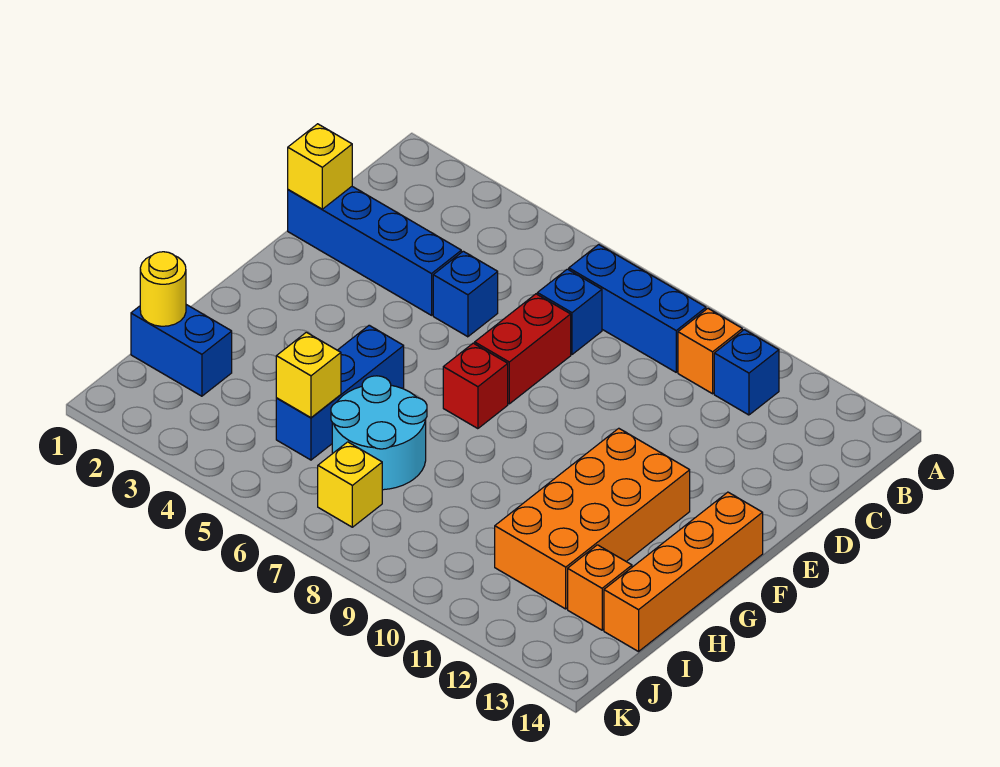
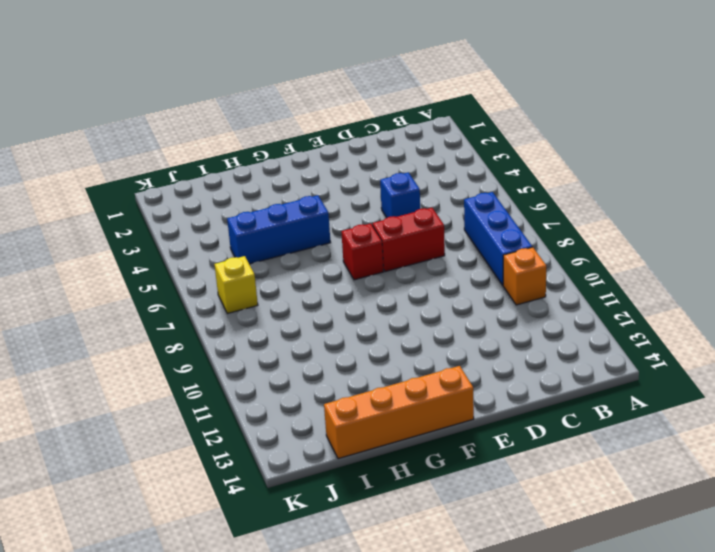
none -> blue 1x1 brick [714,330,779,415]
none -> blue 1x1 brick [537,269,602,354]
none -> blue 1x4 brick [288,187,461,315]

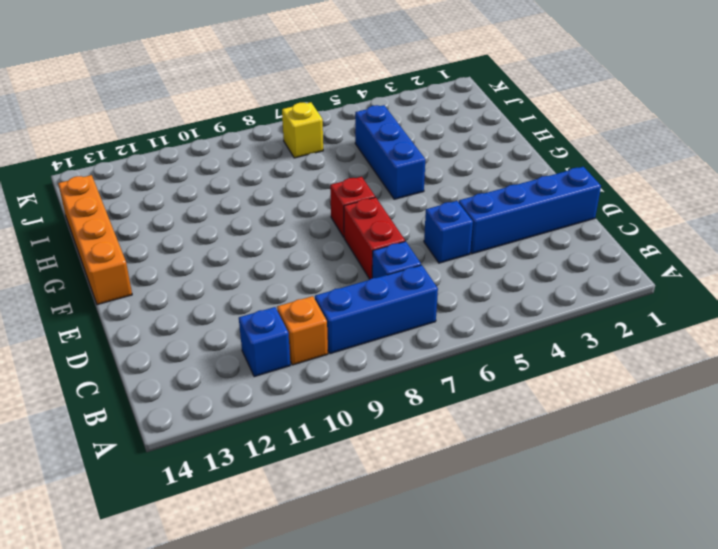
none -> orange 2x4 brick [495,428,690,609]
none -> cyan 2x2 round brick [331,376,427,490]
none -> blue 1x2 brick [131,305,232,396]

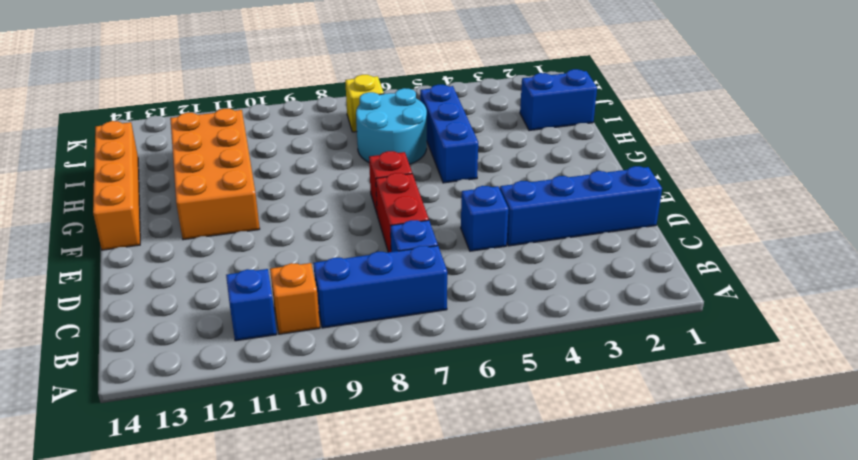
none -> orange 1x1 brick [568,545,632,630]
none -> yellow 1x1 brick [288,124,352,209]
none -> yellow 1x1 round brick [140,252,186,326]

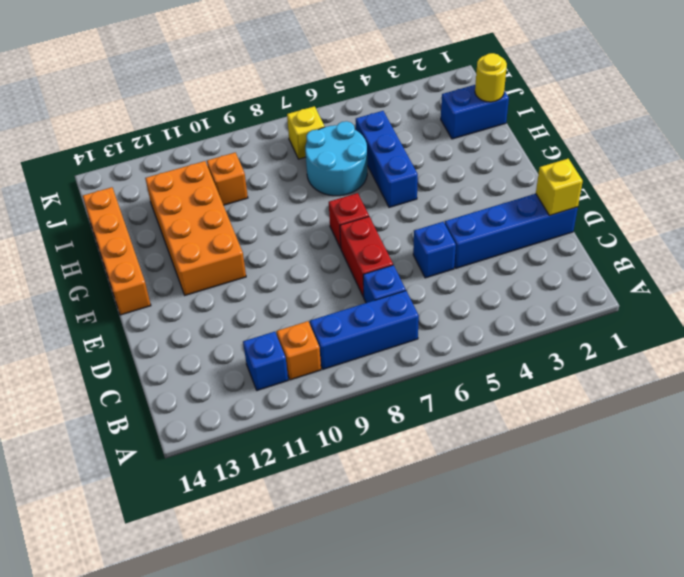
orange 1x1 brick [207,152,248,205] -> orange 1x1 brick moved to [568,545,632,630]
none -> yellow 1x1 brick [276,332,341,418]

